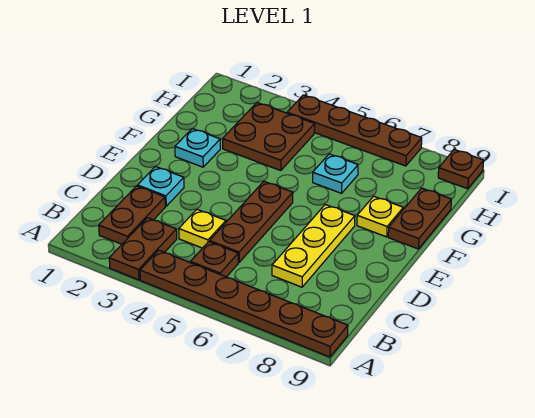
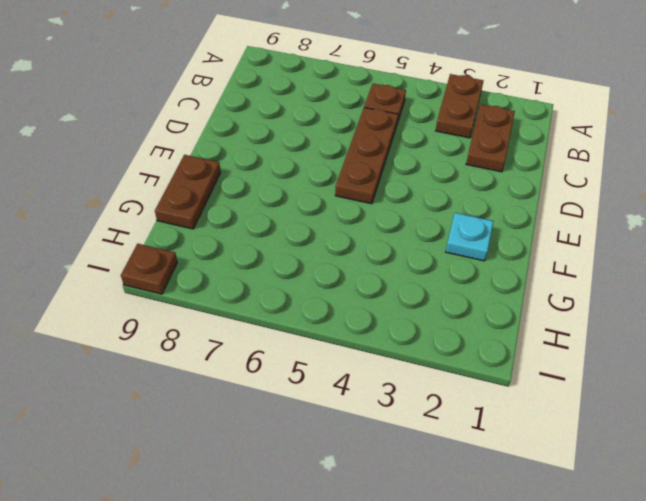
none -> brown 1x6 plate [140,250,348,357]
none -> yellow 1x1 plate [179,209,226,248]
none -> yellow 1x3 plate [272,205,355,287]

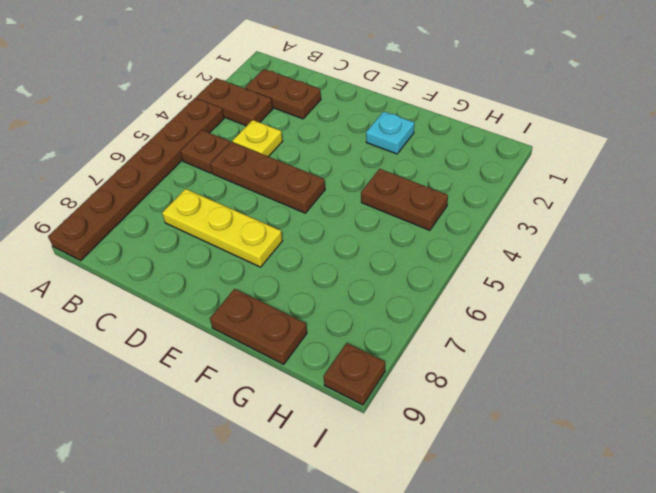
brown 1x2 plate [361,169,448,230] -> brown 2x2 plate [223,103,315,171]
none -> cyan 1x1 plate [138,166,184,206]
none -> yellow 1x1 plate [357,196,403,237]
none -> cyan 1x1 plate [313,154,358,193]

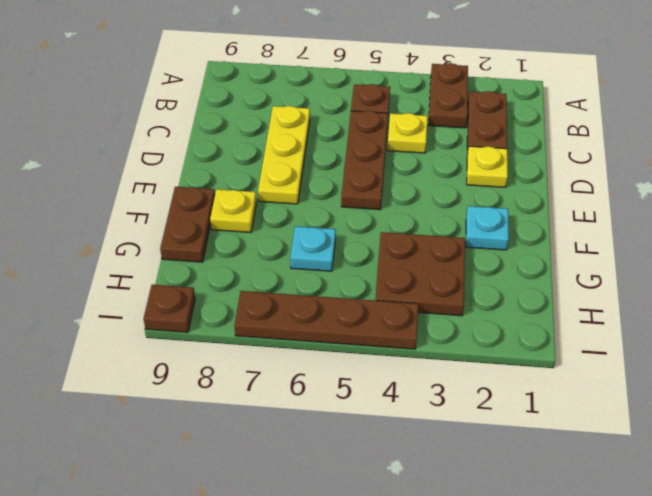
yellow 1x1 plate [467,146,508,187] -> cyan 1x1 plate [138,166,184,206]
none -> brown 1x6 plate [140,250,348,357]

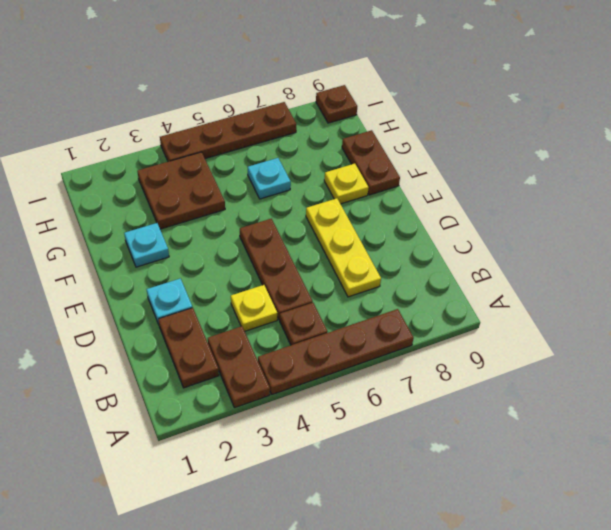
brown 1x4 plate [258,309,414,394] -> brown 1x6 plate [140,250,348,357]

